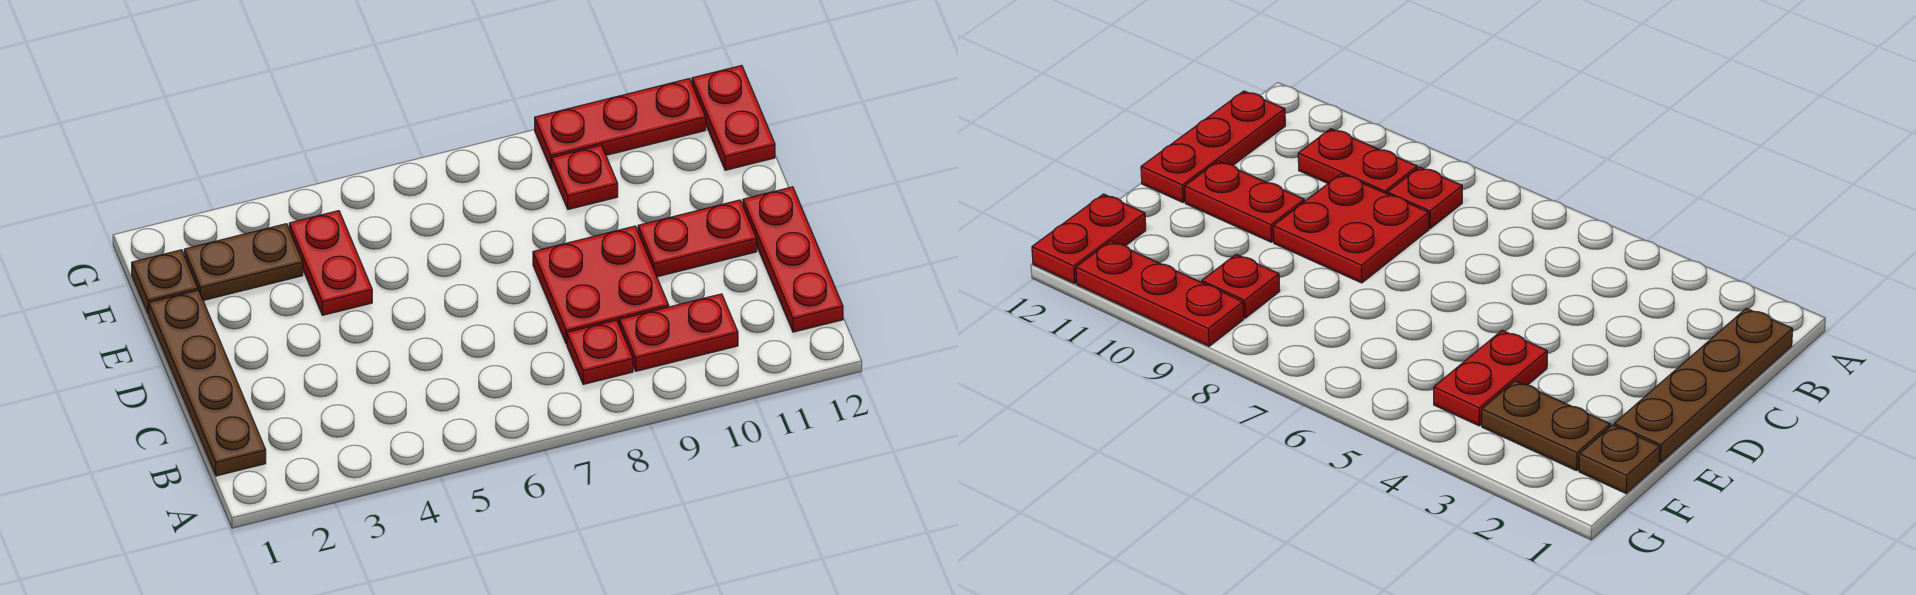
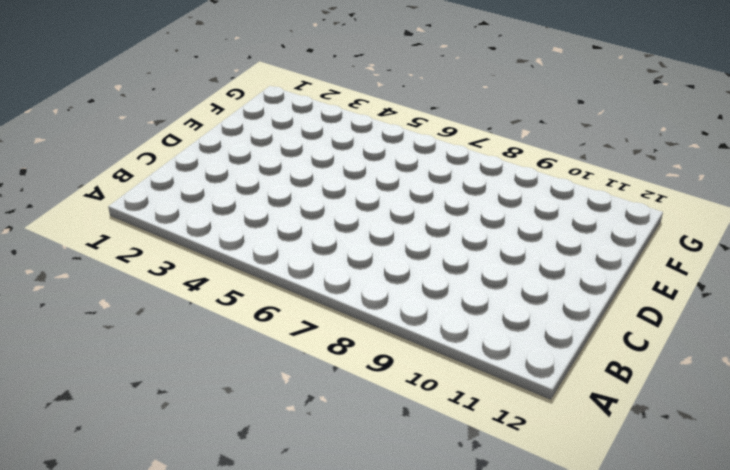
none -> brown 1x4 plate [149,290,266,476]
none -> red 1x1 plate [567,320,633,384]
none -> red 1x2 plate [619,294,738,371]

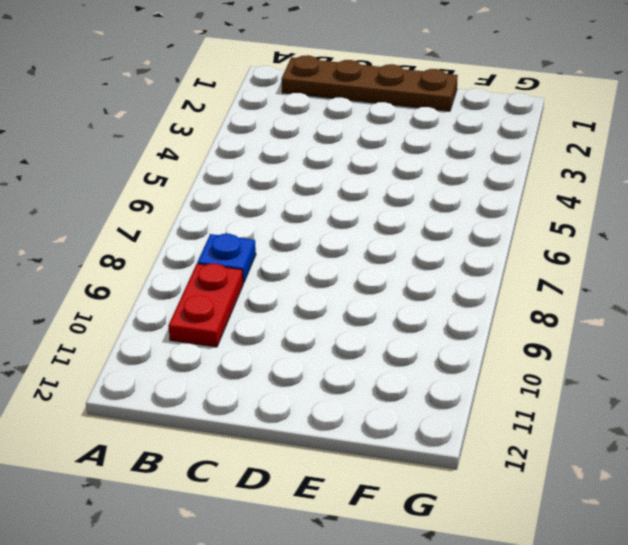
blue 1x1 plate [197,234,256,283] -> red 1x1 plate [567,320,633,384]
none -> red 1x3 plate [743,187,843,332]
none -> red 2x2 plate [533,226,669,344]
none -> red 1x2 plate [638,200,757,277]

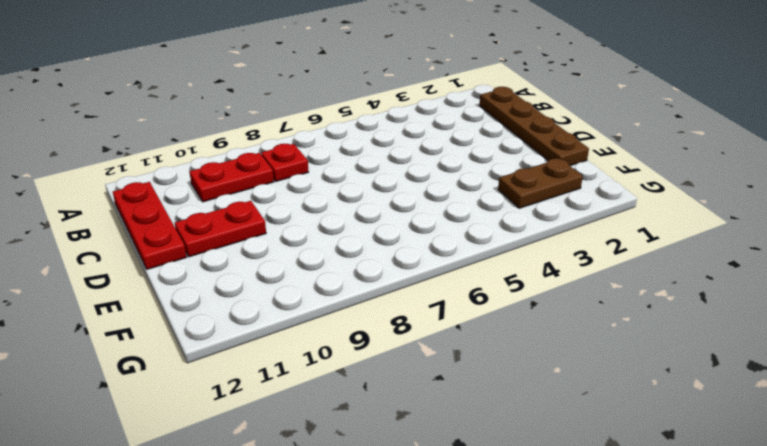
none -> red 2x2 plate [533,226,669,344]
none -> red 1x2 plate [289,211,372,315]
none -> brown 1x1 plate [132,250,198,314]

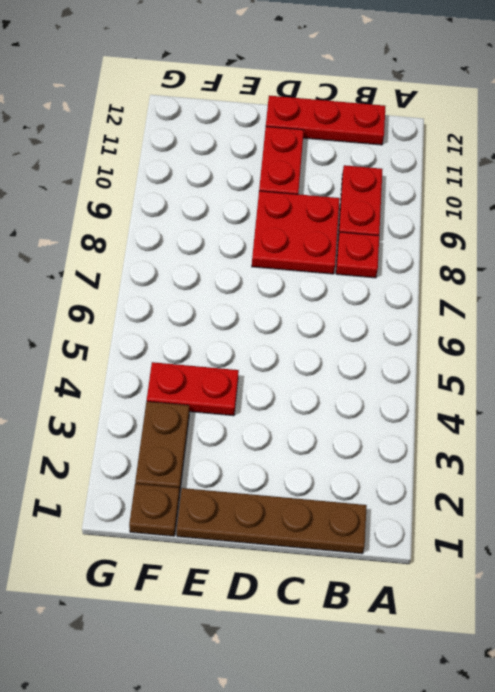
none -> red 1x1 plate [552,145,618,209]
none -> red 1x2 plate [692,66,775,170]
none -> red 1x3 plate [535,79,706,169]

